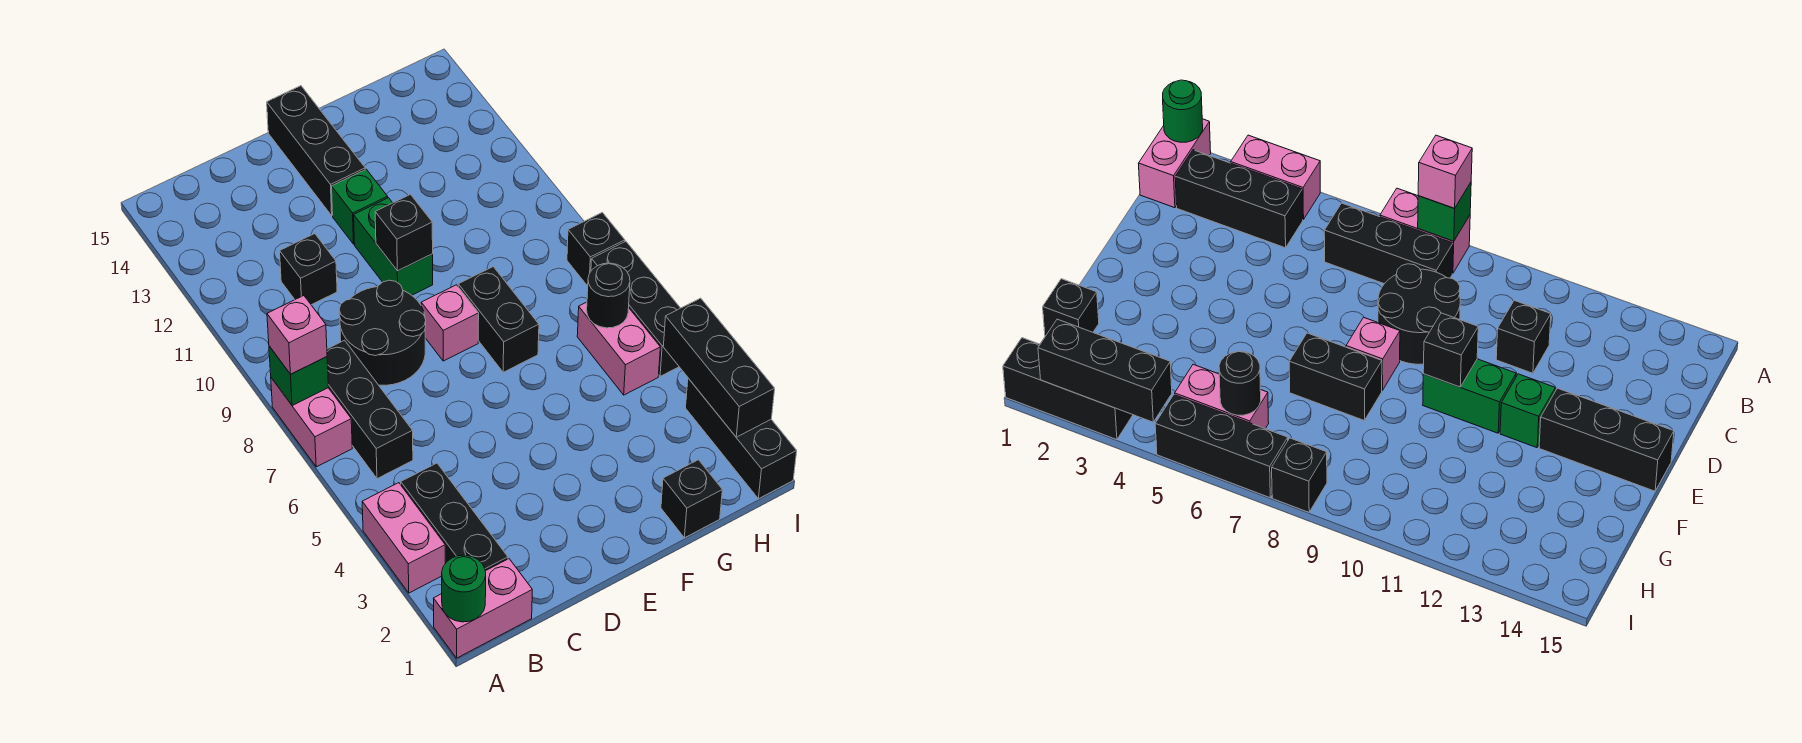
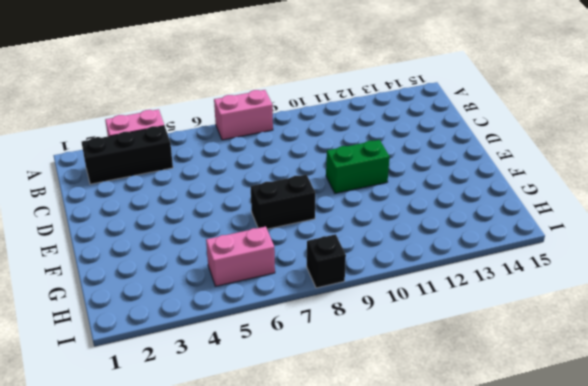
none -> pink 1x2 brick [433,559,532,658]
none -> black 1x3 brick [327,340,413,479]
none -> black 2x2 round brick [339,280,426,385]

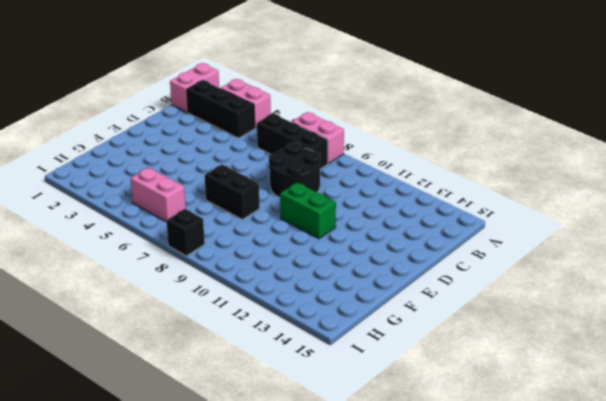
none -> black 1x1 brick [280,234,337,305]
none -> pink 1x1 brick [421,285,479,361]
none -> green 1x1 brick [332,169,388,244]

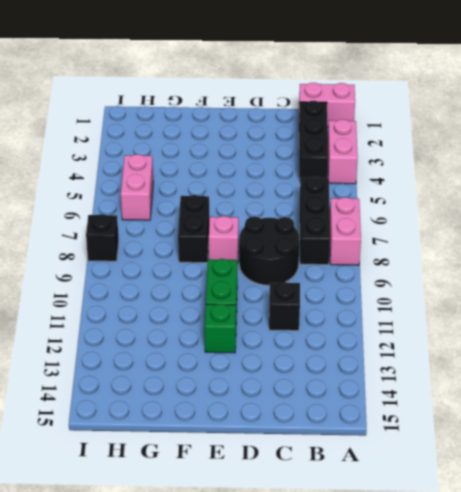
none -> black 1x3 brick [267,86,365,215]
none -> black 1x1 brick [661,460,722,538]
none -> black 1x3 brick [686,378,797,499]

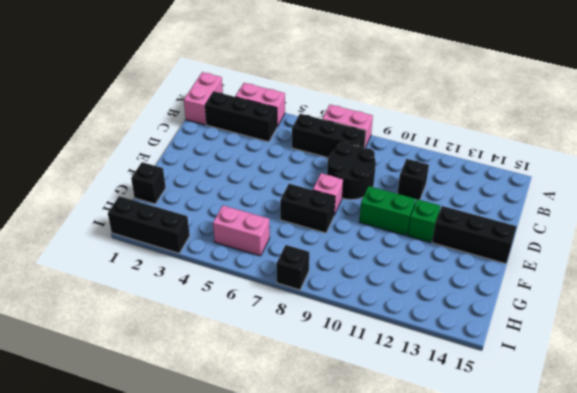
none -> black 1x3 brick [591,241,680,376]
none -> green 1x1 round brick [442,555,486,622]
none -> green 1x1 brick [269,346,328,406]

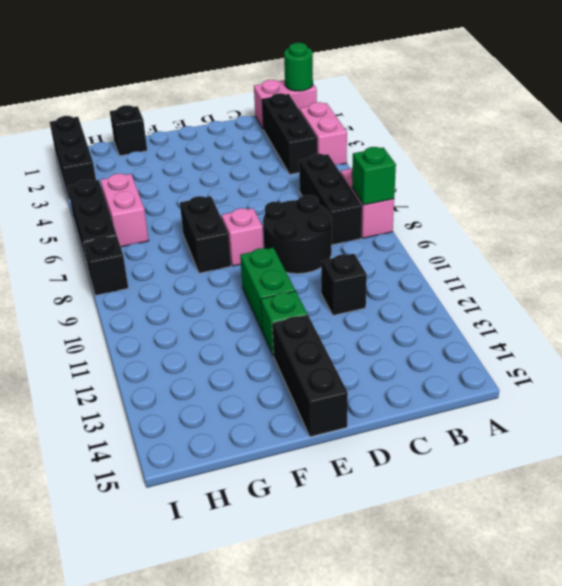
none -> black 1x1 brick [375,194,433,271]
none -> black 1x1 round brick [587,263,630,328]
none -> black 1x3 brick [663,298,775,437]

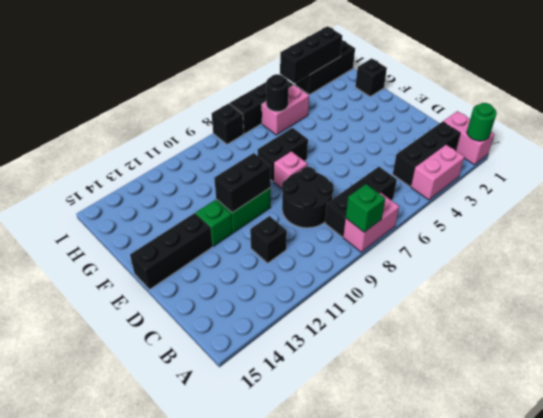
black 1x2 brick [214,153,271,213] -> black 1x1 brick [375,194,433,271]
none -> pink 1x1 brick [267,296,327,374]

